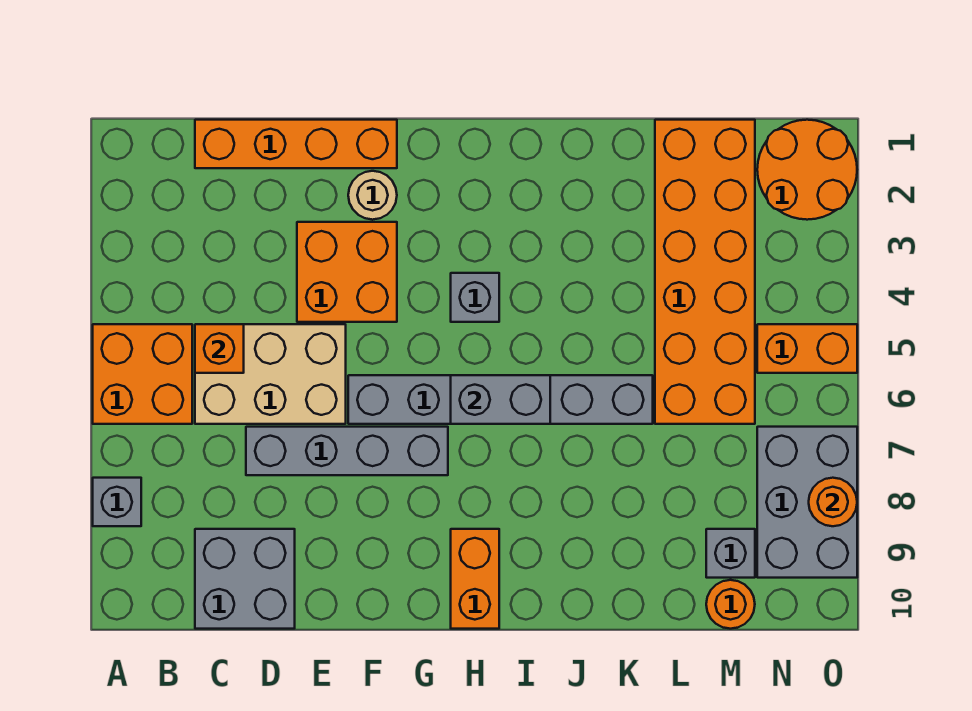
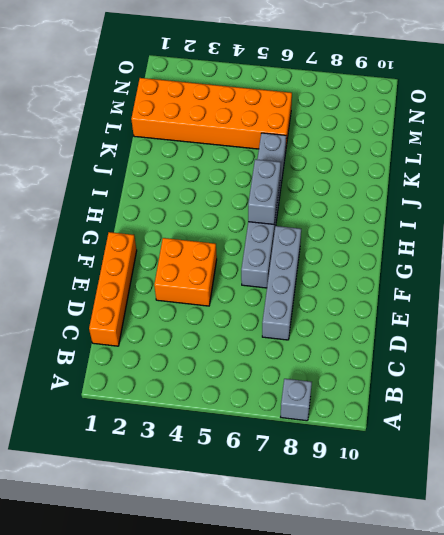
none -> orange 2x2 brick [93,324,192,424]
none -> tan 2x3 brick [195,324,346,424]
none -> grey 2x2 brick [195,529,295,629]

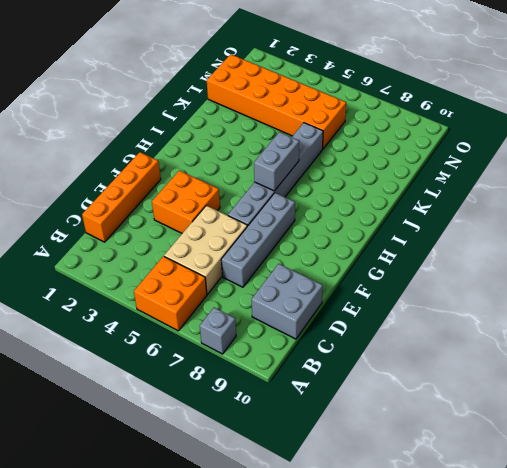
none -> tan 1x1 round brick [348,171,397,220]
none -> grey 1x1 brick [451,273,499,322]
none -> orange 1x2 brick [451,529,499,629]

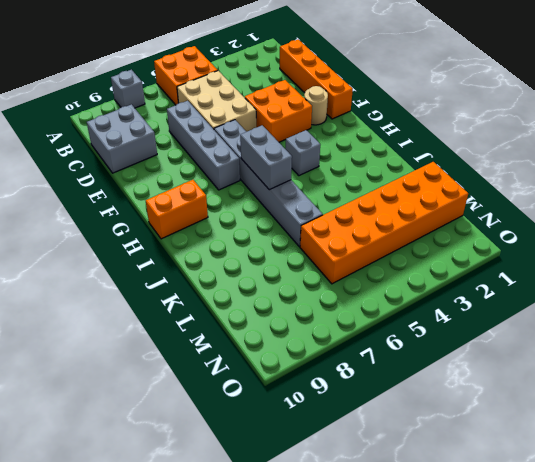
none -> grey 1x1 brick [706,529,755,578]
none -> orange 1x1 round brick [706,580,755,629]
none -> orange 2x2 round brick [757,120,857,220]

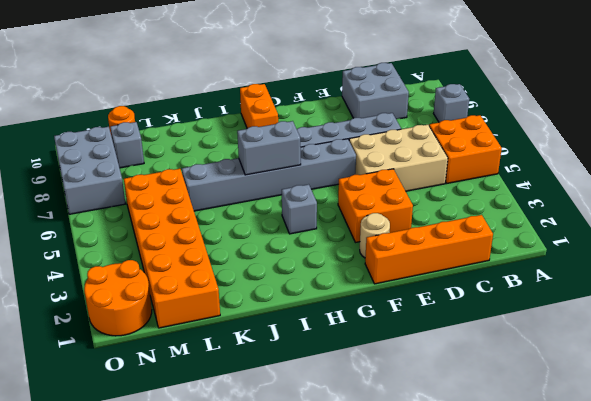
none -> orange 1x2 brick [757,324,857,373]
none -> orange 1x1 brick [195,324,244,373]
none -> orange 1x1 round brick [809,478,857,526]

